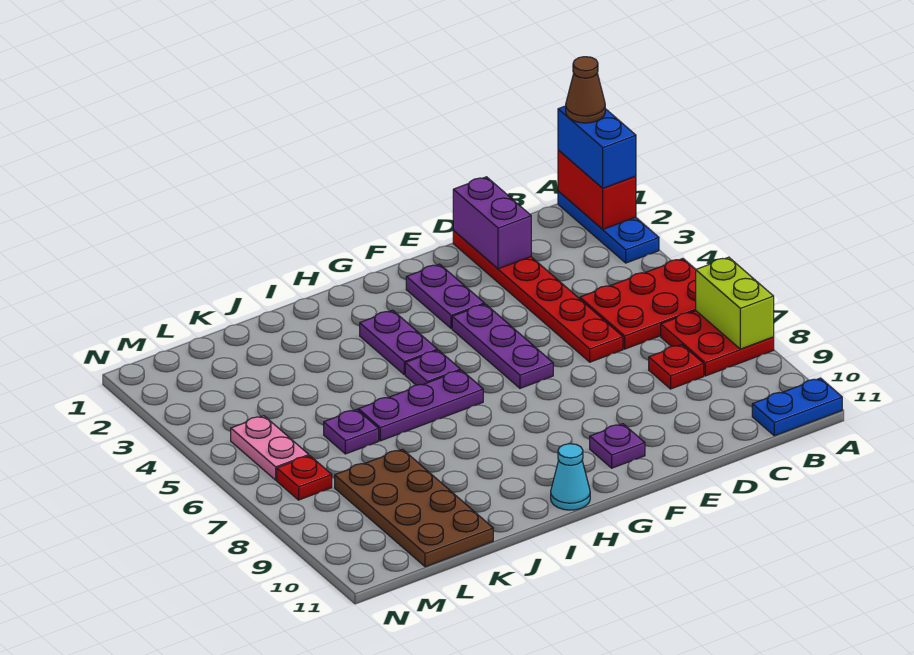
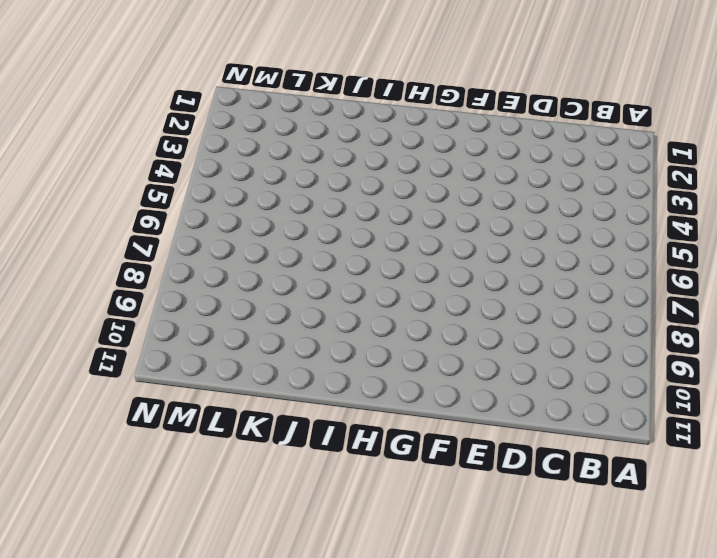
none -> blue 1x3 plate [558,191,659,263]
none -> red 2x3 plate [580,259,696,349]
none -> red 2x2 plate [661,311,774,376]

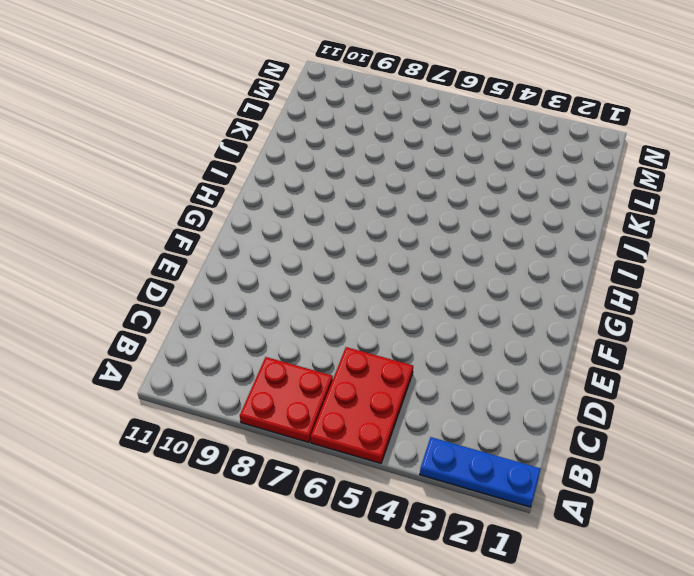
none -> blue 1x2 plate [752,378,842,436]
none -> red 1x1 plate [649,345,704,389]
none -> red 1x6 plate [453,231,623,362]

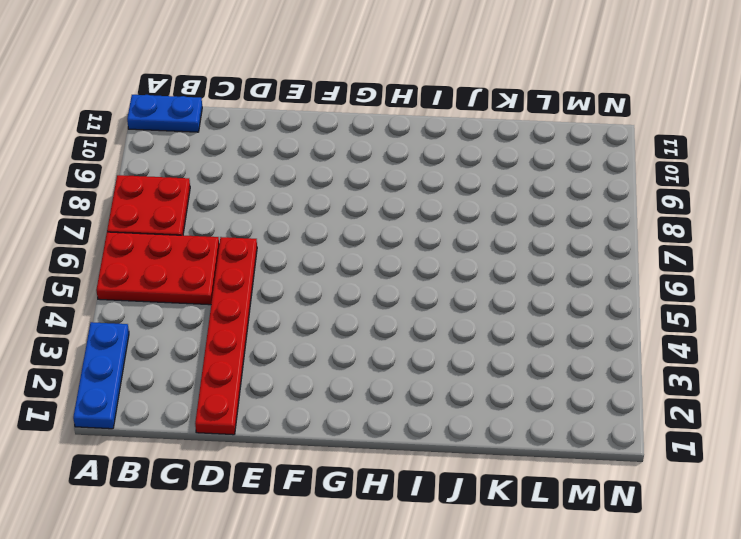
none -> red 1x1 plate [649,345,704,389]
none -> purple 1x2 plate [406,264,484,329]
none -> purple 1x3 plate [452,304,553,388]

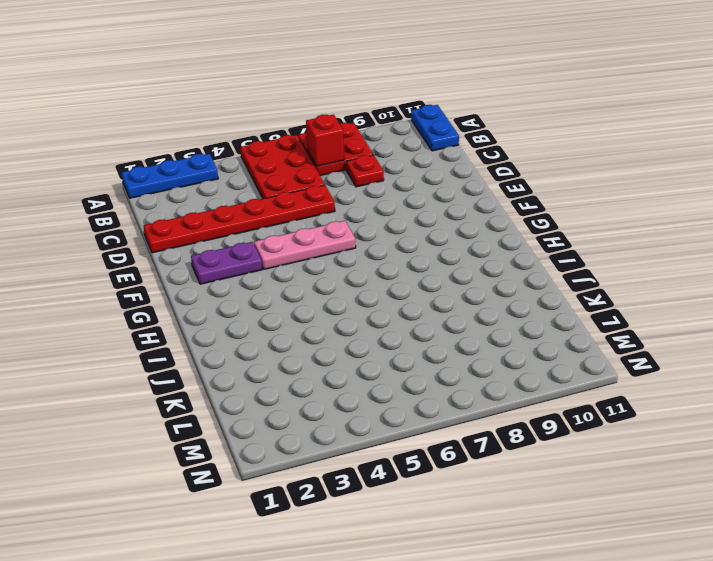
red 1x1 brick [306,114,344,166] -> none
pink 1x3 plate [254,221,356,269] -> purple 1x3 plate [452,304,553,388]
none -> purple 1x1 plate [590,424,645,468]
none -> purple 1x2 plate [360,310,437,375]
none -> purple 1x1 plate [405,350,460,385]

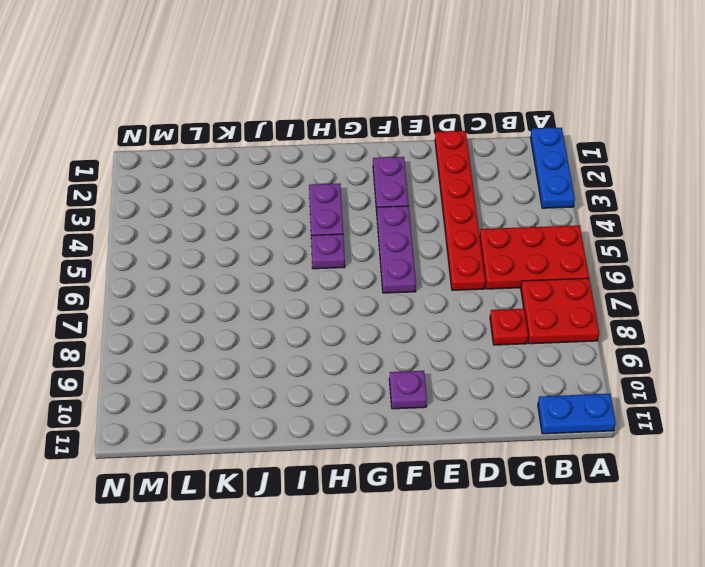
none -> purple 1x3 plate [358,370,483,441]
none -> cyan 1x1 cone [551,444,590,510]
none -> purple 1x1 plate [324,409,379,454]

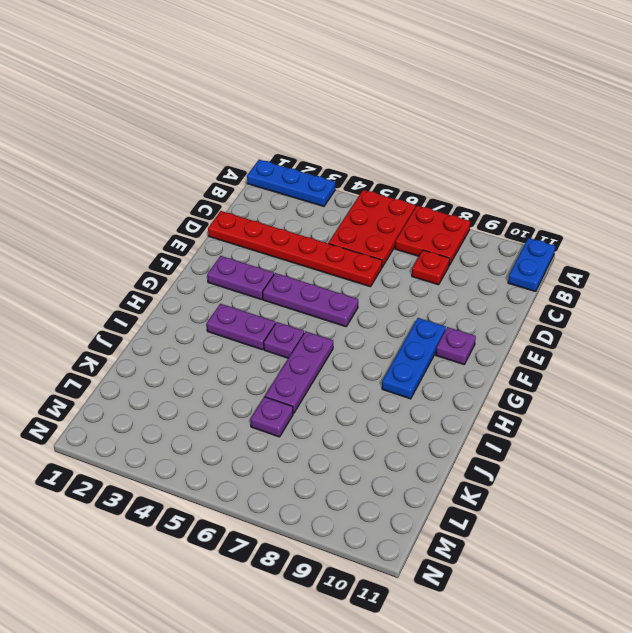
blue 1x3 plate [382,318,446,399] -> none
none -> cyan 1x1 cone [551,444,590,510]
none -> brown 2x4 plate [335,449,493,567]
none -> pink 1x2 plate [231,416,309,480]

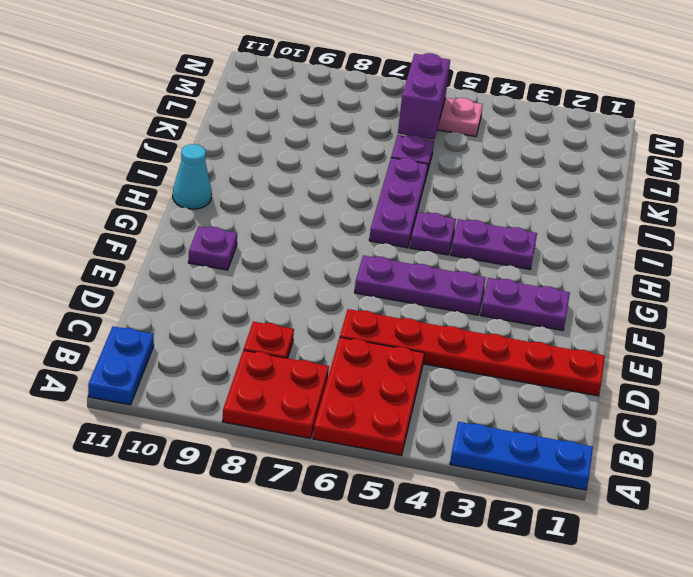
purple 1x2 brick [398,53,450,140] -> purple 1x2 brick turned to [453,177,531,269]
none -> brown 2x4 plate [335,449,493,567]
none -> red 1x1 plate [277,456,332,500]
none -> red 1x2 brick [558,150,636,229]

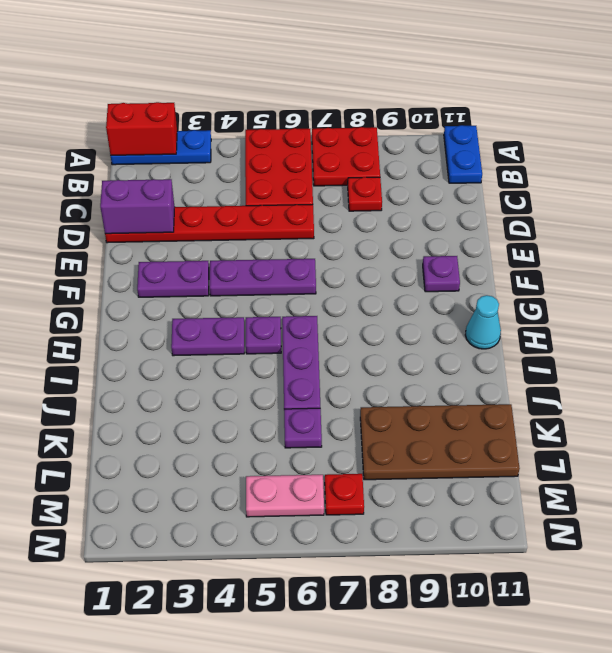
none -> lime 1x2 brick [696,257,774,349]
none -> blue 1x2 brick [558,106,636,188]
none -> brown 1x1 cone [566,57,605,123]

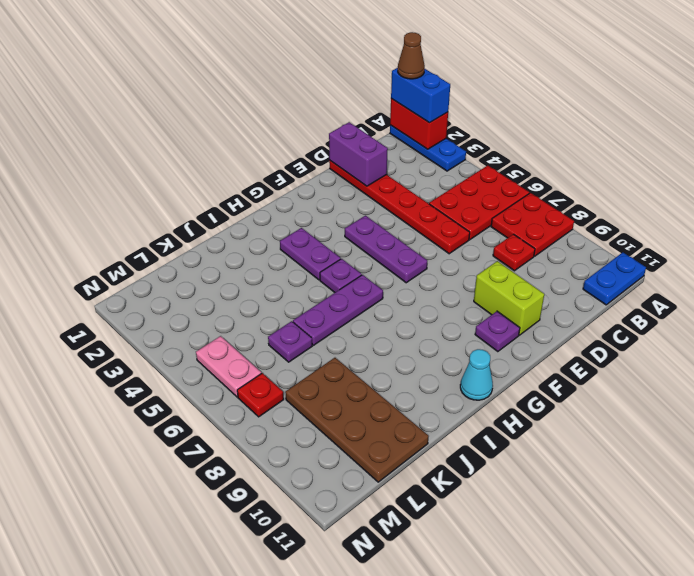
lime 1x2 brick [474,261,544,335] -> lime 1x2 brick moved to [696,257,774,349]
none -> purple 1x2 plate [406,264,484,329]

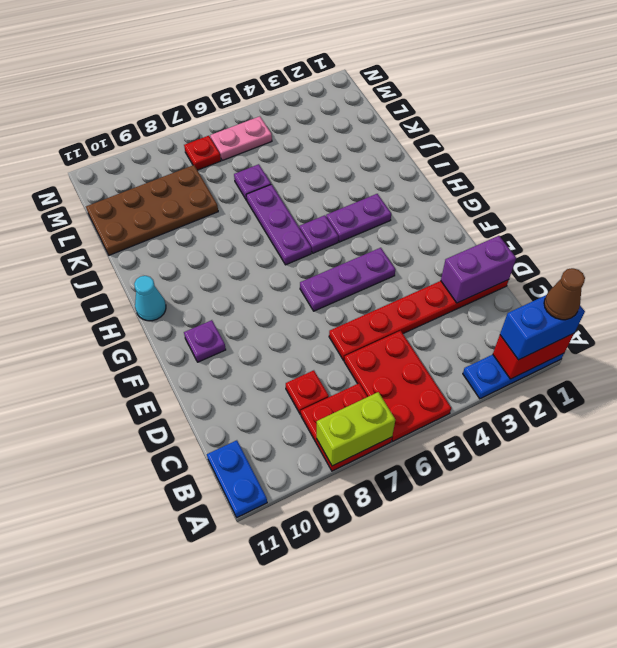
none -> purple 1x2 plate [406,264,484,329]

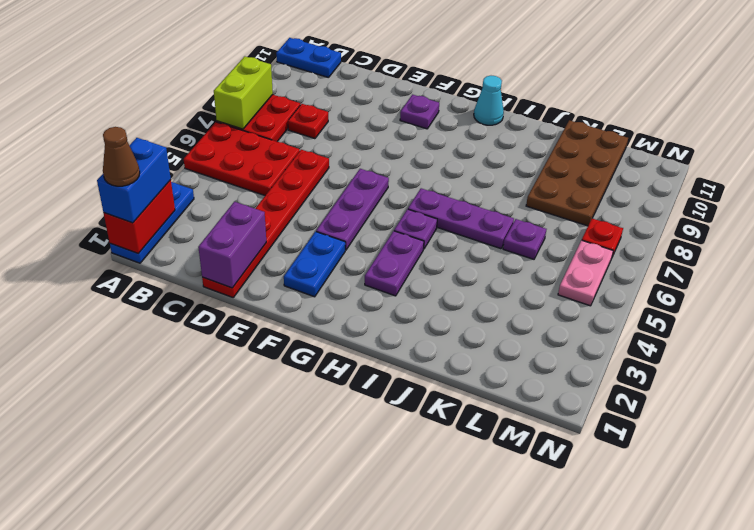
blue 1x2 plate [284,232,345,297] -> purple 1x2 plate [406,264,484,329]

